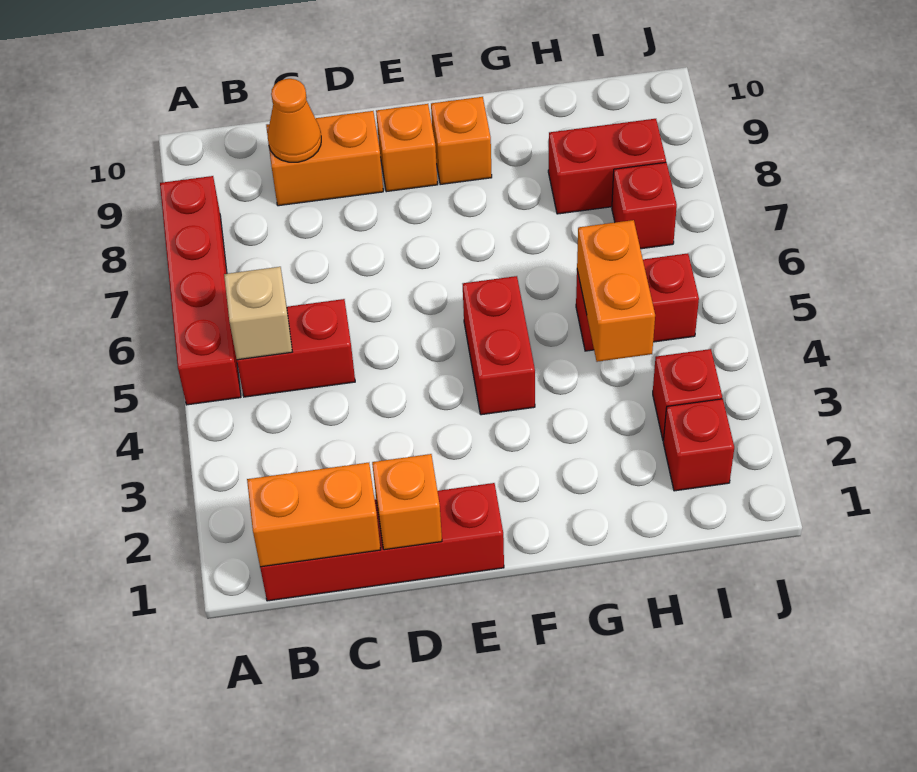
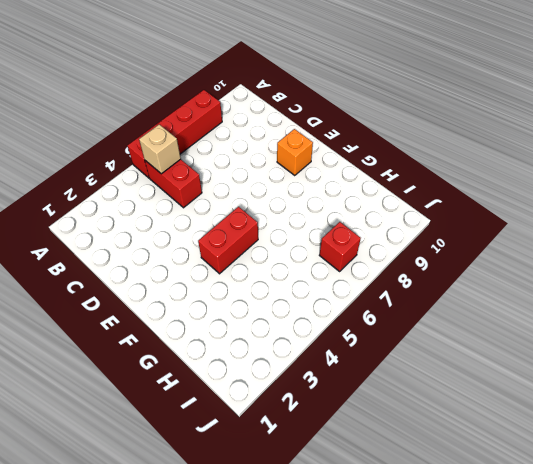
none -> red 1x4 brick [260,483,504,601]
none -> orange 1x2 brick [266,111,383,206]
none -> orange 1x1 brick [431,97,492,185]

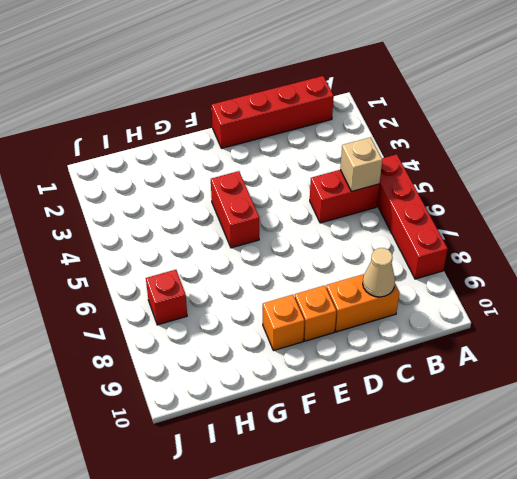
tan 1x1 cone [363,248,395,297] -> orange 1x1 cone [268,79,321,162]
none -> red 1x2 brick [576,253,699,351]
none -> red 1x2 brick [548,119,666,214]
none -> red 1x1 brick [663,399,734,491]

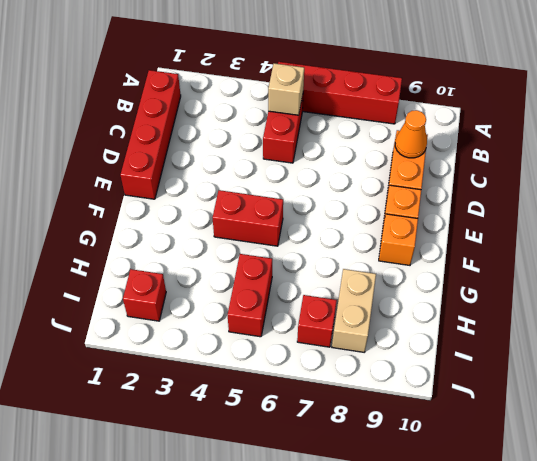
tan 1x2 brick [332,269,376,352] -> red 1x2 brick [548,119,666,214]
none -> red 1x1 brick [653,349,722,440]
none -> orange 1x2 brick [247,463,381,567]
none -> orange 1x1 brick [372,454,442,550]

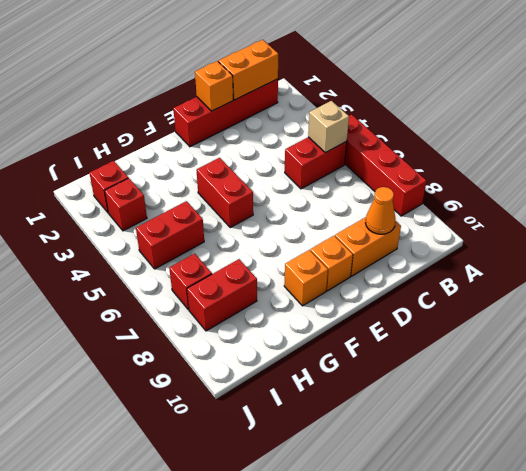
none -> orange 1x2 brick [577,220,655,362]

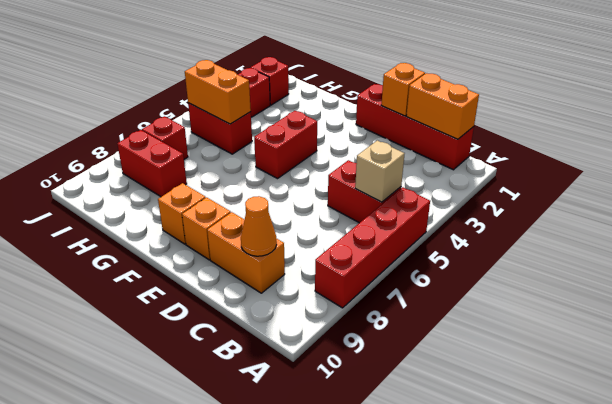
orange 1x2 brick [185,60,251,124] -> orange 1x2 brick turned to [577,220,655,362]

